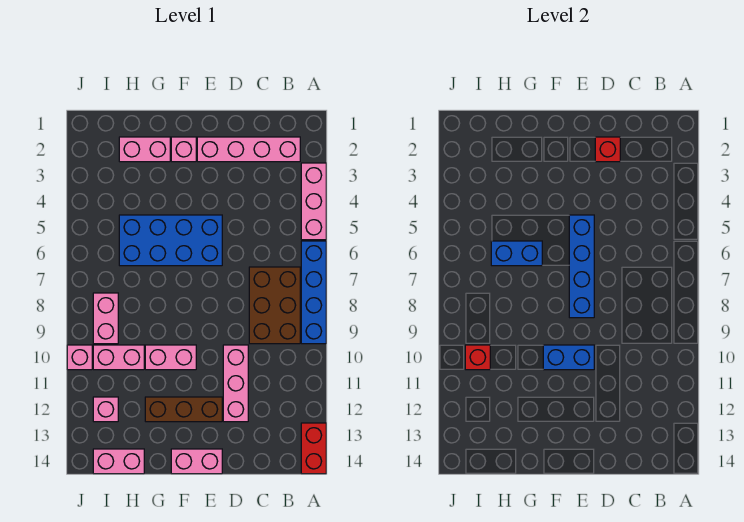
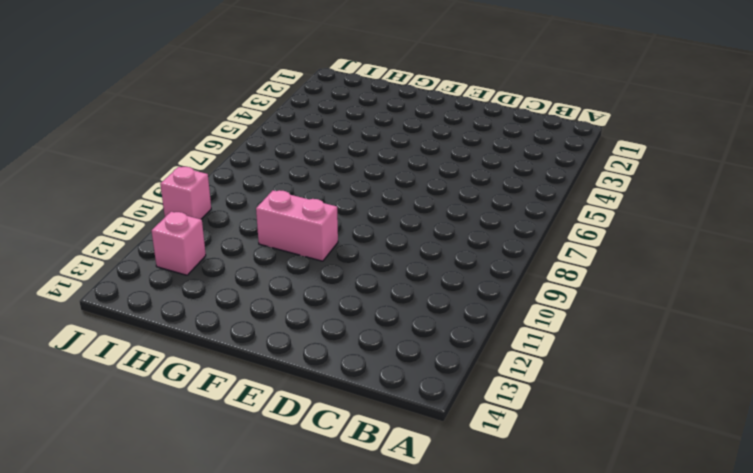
none -> pink 1x3 brick [301,163,326,240]
none -> blue 1x4 brick [301,241,326,344]
none -> red 1x2 brick [301,423,326,474]

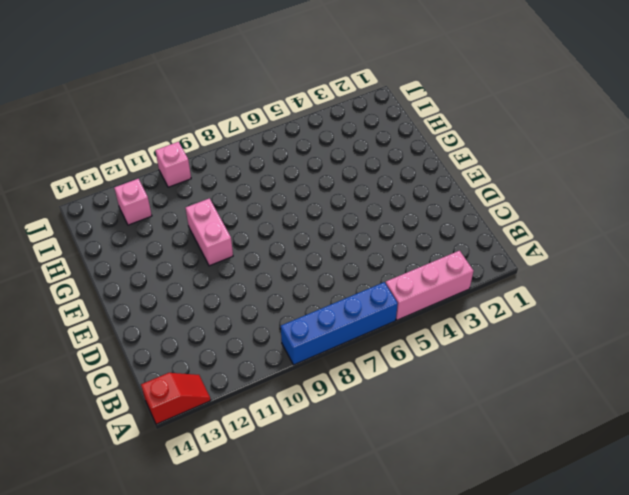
red 1x2 slope [141,373,211,424] -> red 1x2 brick [301,423,326,474]
none -> pink 1x4 brick [197,137,300,162]
none -> brown 2x3 brick [249,267,300,344]
none -> pink 1x3 brick [223,345,248,422]

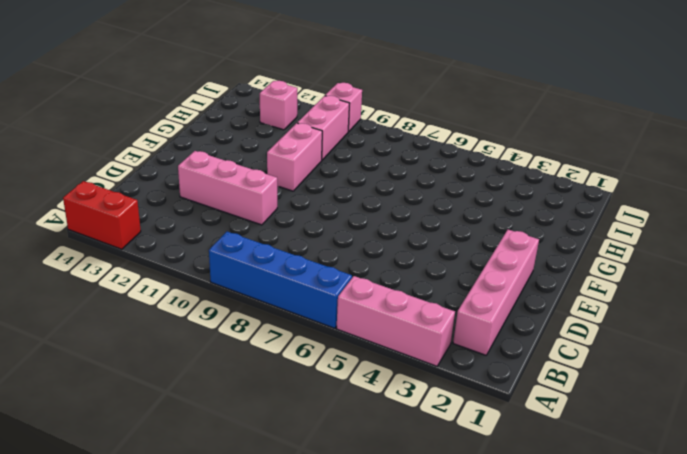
none -> brown 2x3 brick [249,267,300,344]
none -> blue 2x4 brick [119,215,222,266]
none -> brown 1x3 brick [145,397,222,422]

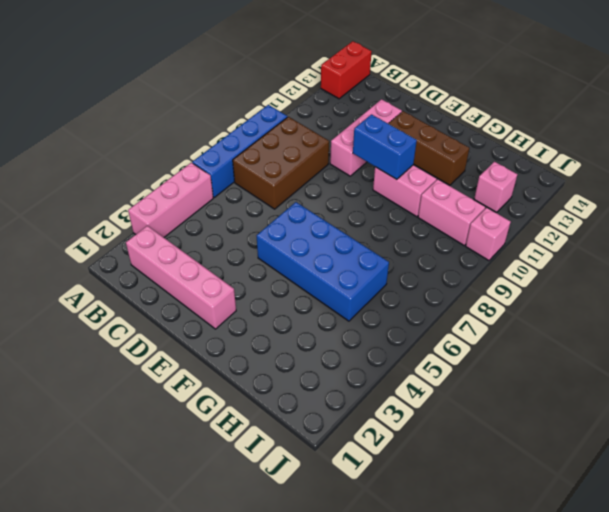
none -> pink 1x2 brick [171,449,222,474]
none -> pink 1x1 brick [171,137,196,162]
none -> pink 1x2 brick [119,137,170,162]

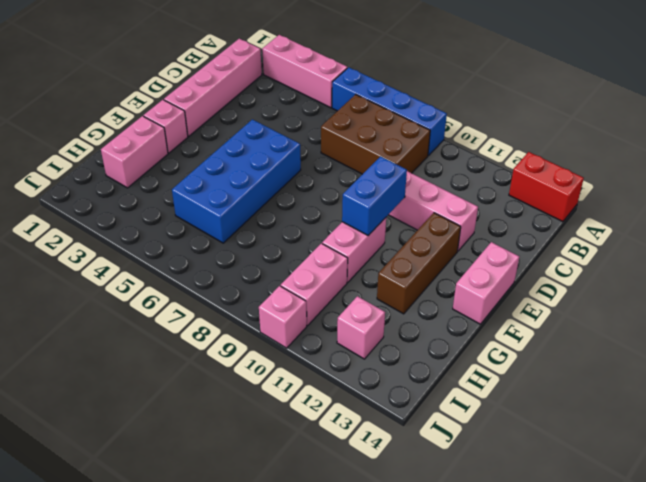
none -> pink 1x2 brick [93,449,144,474]
none -> pink 1x2 brick [93,293,118,344]
none -> red 1x1 brick [595,137,620,162]

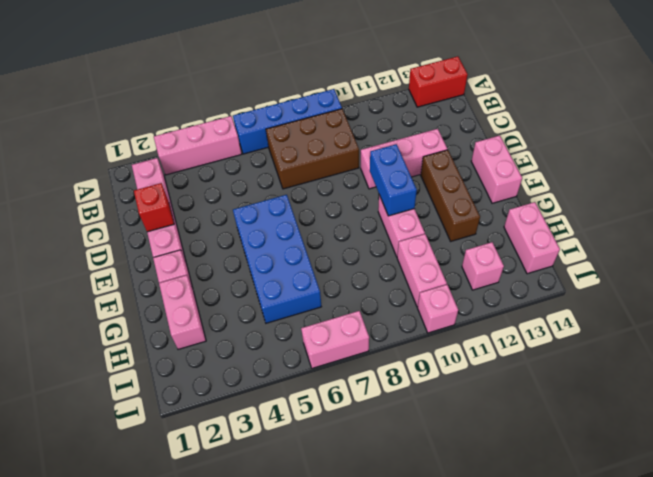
pink 1x2 brick [301,311,369,368] -> pink 1x2 brick moved to [93,293,118,344]
none -> blue 1x4 brick [569,215,594,318]
none -> blue 1x2 brick [491,241,542,266]
none -> red 1x1 brick [465,345,490,370]

